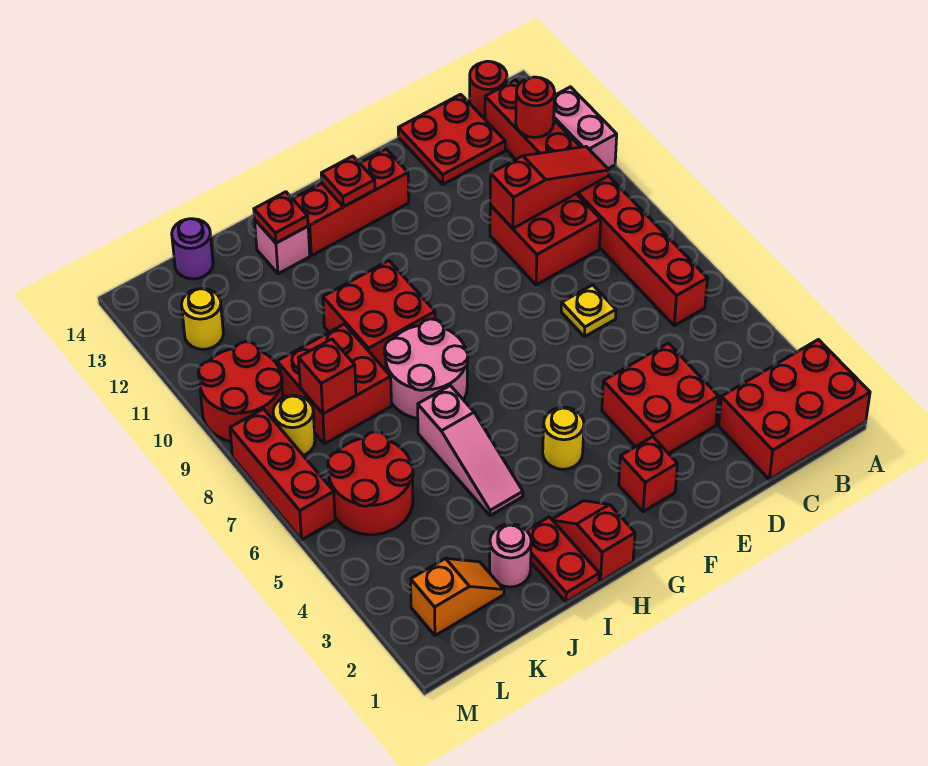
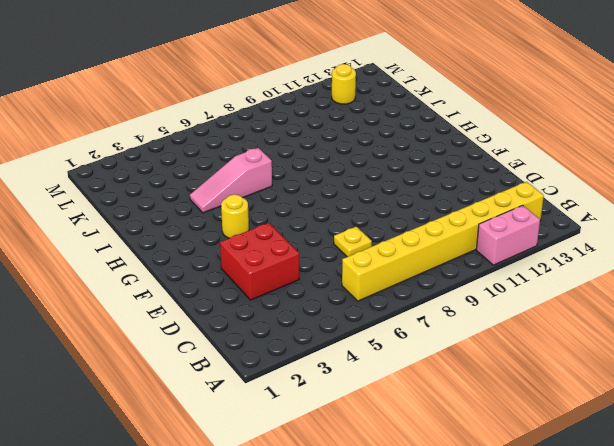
yellow 1x8 brick [342,182,544,301] -> red 1x8 brick [485,80,707,326]
none -> red 2x3 brick [719,340,870,480]
none -> red 1x1 round brick [470,61,507,119]
none -> red 2x2 brick [490,194,601,285]
none -> red 2x2 plate [398,94,505,184]

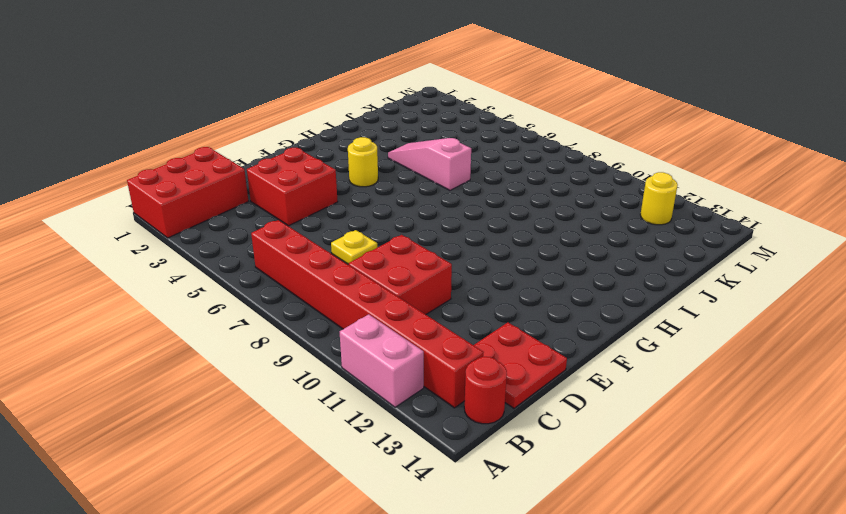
none -> red 1x1 brick [619,437,677,512]
none -> red 1x3 brick [293,149,409,256]
none -> red 1x2 slope [552,501,635,581]
none -> pink 2x2 round brick [385,319,468,419]

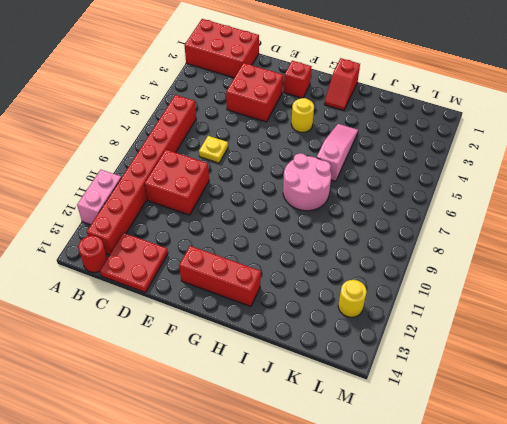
none -> red 2x2 brick [323,261,435,369]
none -> red 1x2 plate [527,517,599,602]
none -> pink 1x1 brick [255,220,310,274]
none -> pink 1x1 round brick [490,524,531,587]

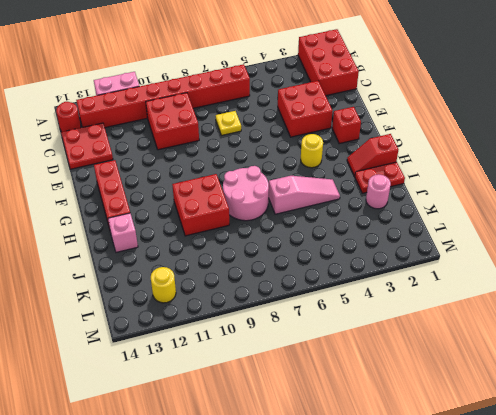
none -> red 2x2 brick [277,324,391,444]
none -> orange 1x2 slope [411,558,504,636]
none -> red 2x2 round brick [328,432,413,535]
none -> purple 1x1 round brick [172,219,213,279]

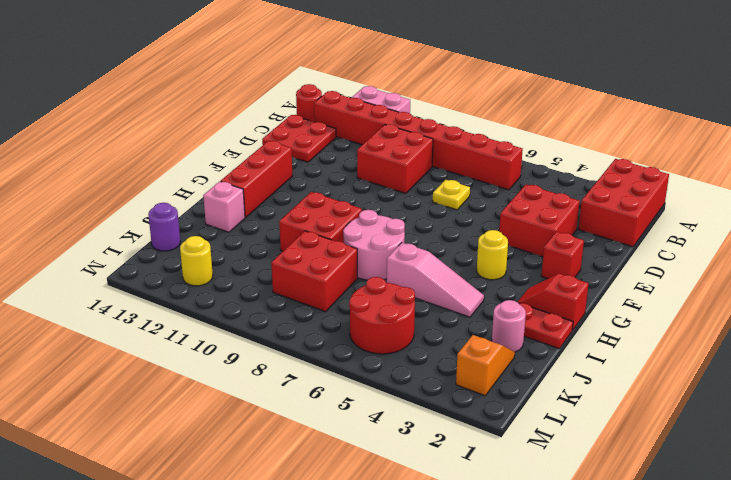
none -> yellow 1x1 round brick [273,396,315,455]
none -> red 2x2 round brick [199,342,283,441]
none -> red 1x3 brick [230,409,335,540]
none -> red 1x3 slope [490,147,609,228]

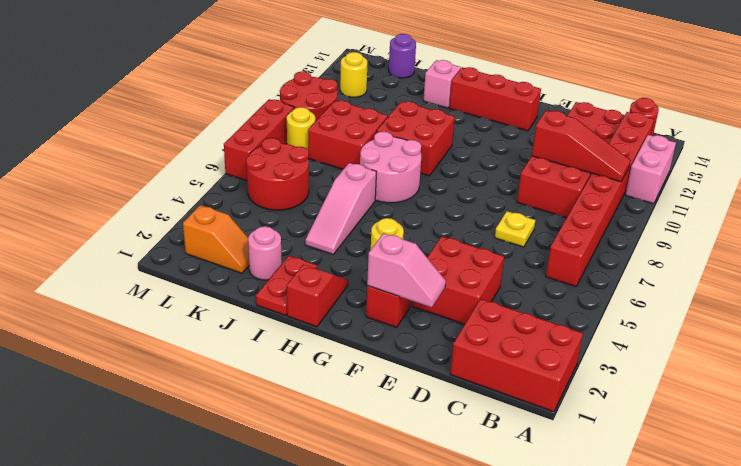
pink 1x2 slope [367,233,446,307] -> none
none -> red 1x1 round brick [516,77,555,137]
none -> red 1x1 plate [321,156,375,207]
none -> red 1x1 plate [254,192,308,243]
none -> red 1x1 brick [299,339,356,414]

